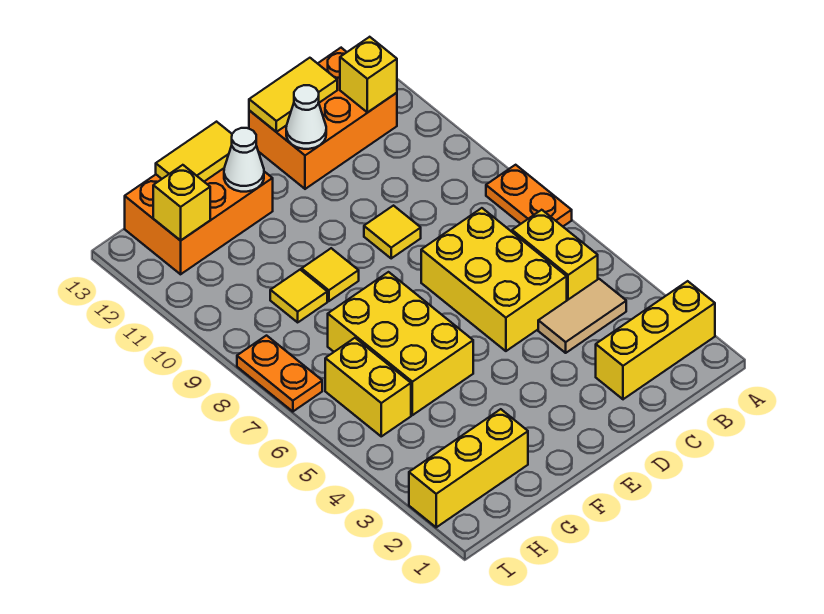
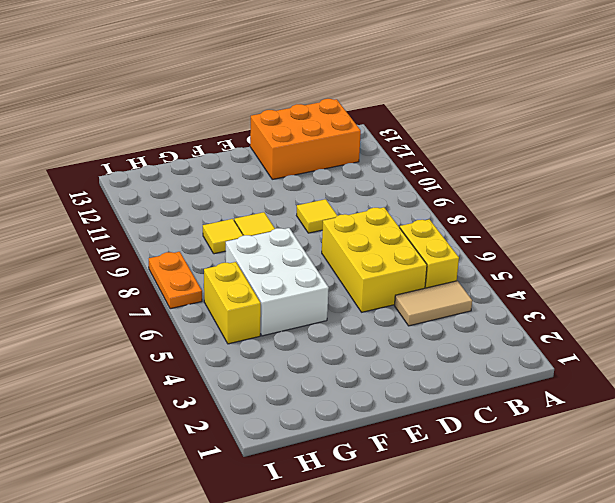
white 2x3 brick [226,228,329,336] -> yellow 2x3 brick [328,272,473,415]
none -> yellow 1x3 brick [596,281,715,399]
none -> orange 1x2 plate [486,165,572,226]
none -> orange 2x3 brick [125,168,273,274]

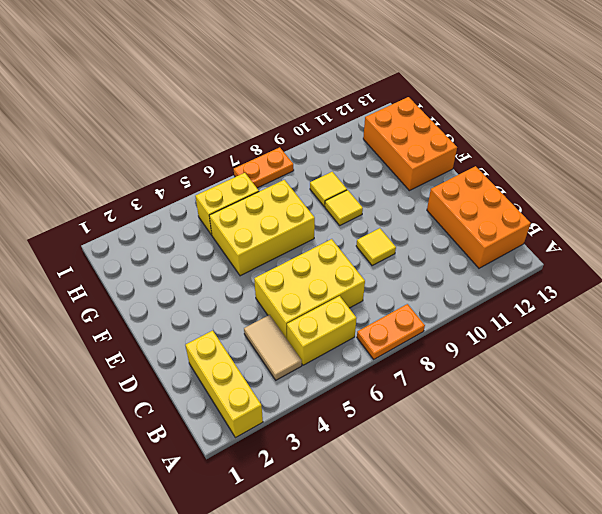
none -> yellow 1x3 brick [409,409,528,527]
none -> yellow 1x1 brick [340,37,397,112]
none -> yellow 1x2 tile [249,58,337,132]

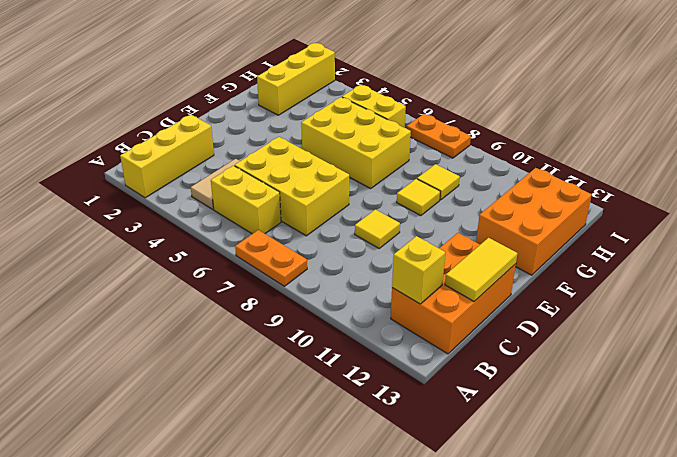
none -> white 1x1 cone [286,85,326,149]
none -> white 1x1 cone [224,128,264,192]
none -> yellow 1x2 tile [156,122,232,181]

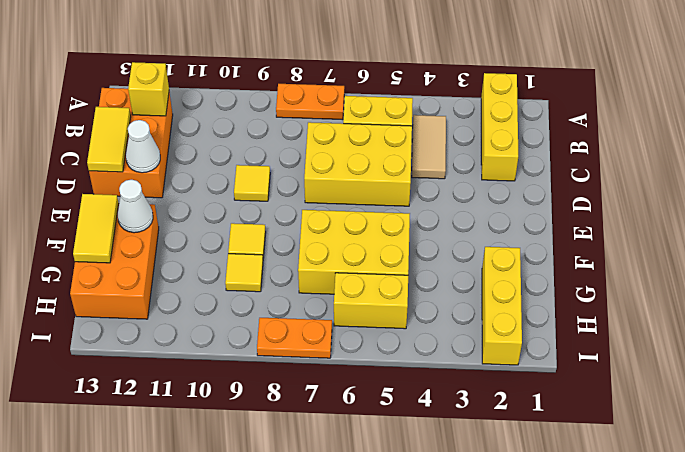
none -> yellow 1x1 brick [153,165,210,240]

